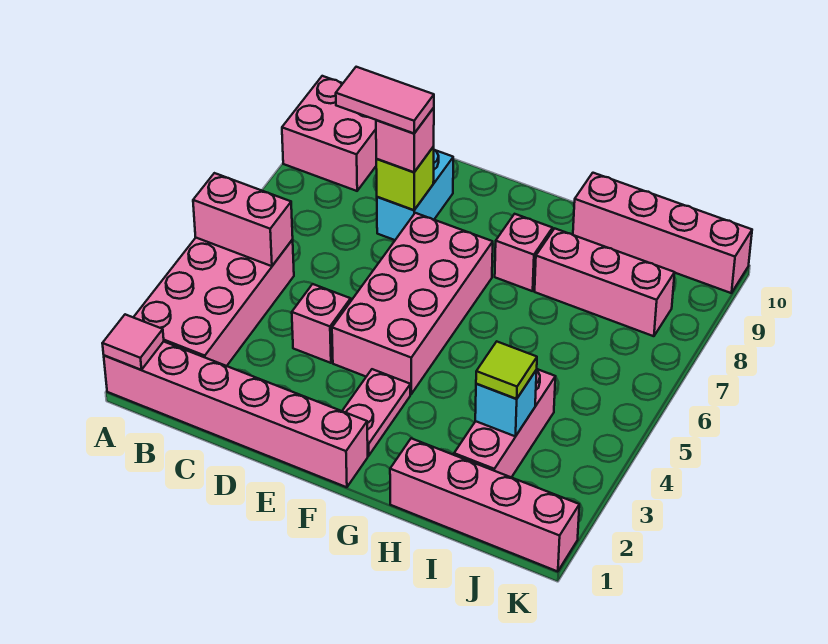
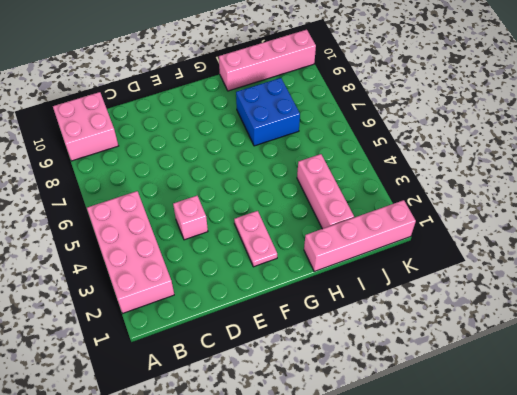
blue 2x2 brick [236,78,300,146] -> pink 1x3 brick [535,228,675,336]
none -> pink 1x6 brick [104,342,368,487]
none -> cyan 1x2 brick [377,150,453,240]
none -> pink 2x4 brick [332,213,493,394]

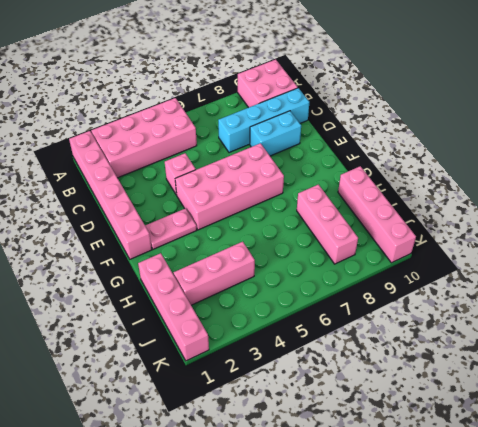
cyan 1x4 brick [218,88,309,153] -> none
none -> pink 1x1 brick [495,214,553,291]
none -> pink 1x1 tile [102,314,164,370]
none -> pink 1x2 brick [193,173,293,266]

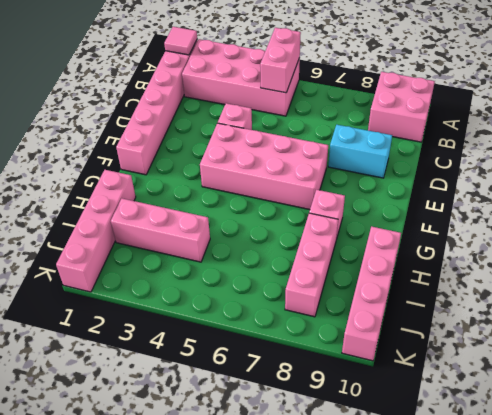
none -> pink 1x2 plate [342,369,410,456]
none -> lime 1x1 brick [376,147,434,210]
none -> cyan 1x1 brick [475,370,537,436]

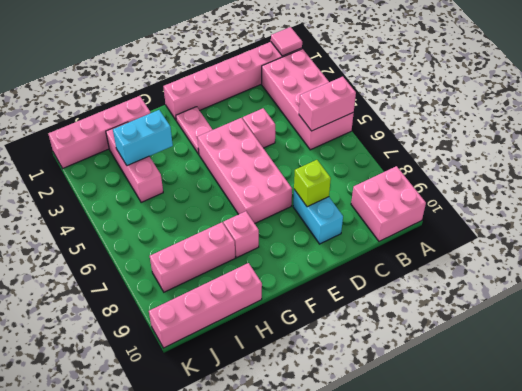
cyan 1x2 brick [113,110,173,166] -> cyan 1x1 brick [475,370,537,436]
none -> pink 1x1 brick [376,108,434,172]
none -> lime 1x1 tile [476,342,537,399]
none -> pink 1x2 tile [336,67,434,133]

